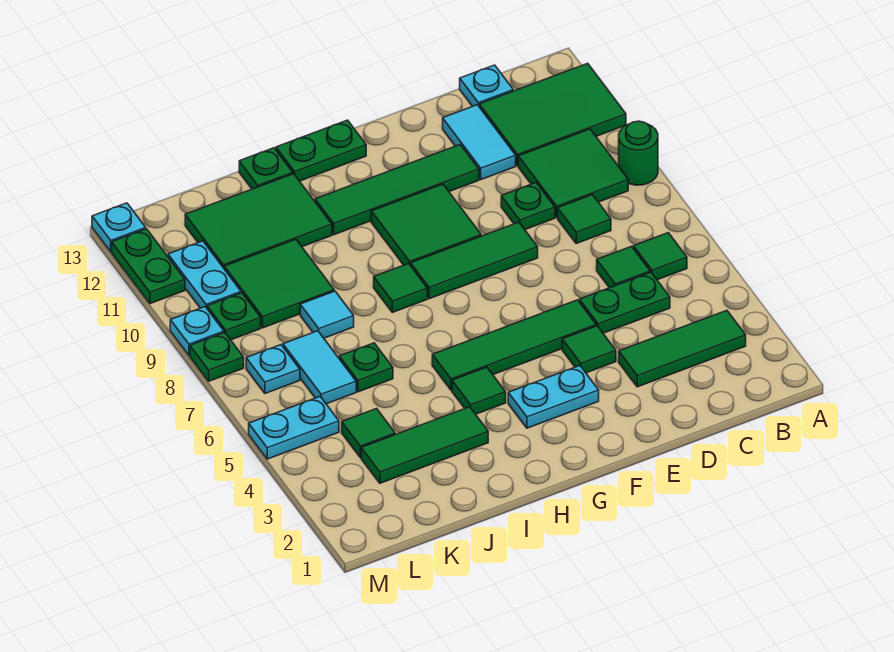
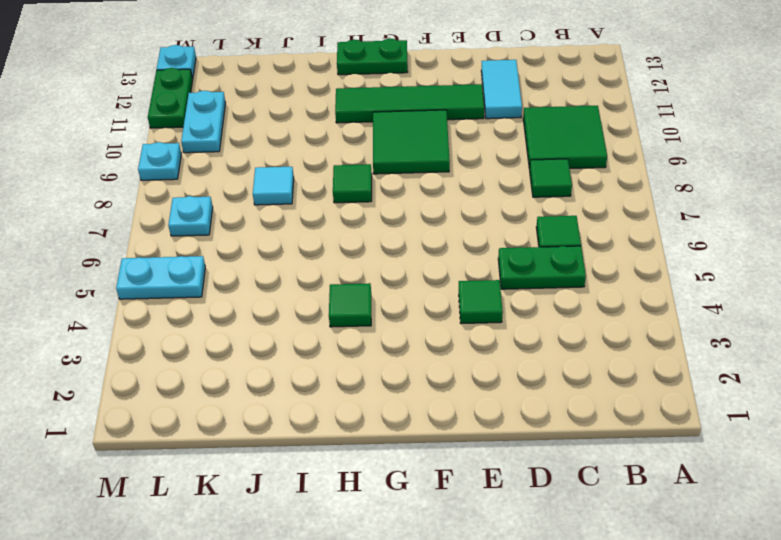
none -> green 1x1 round brick [619,121,658,185]
none -> green 2x3 tile [479,63,626,166]
none -> green 1x3 tile [619,310,746,387]
none -> green 1x1 tile [633,233,687,280]

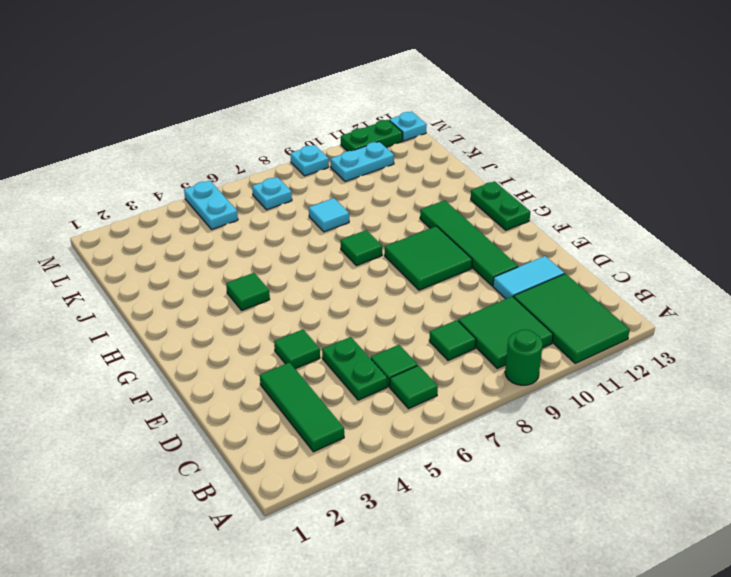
none -> cyan 1x1 plate [460,65,513,106]
none -> green 1x1 plate [501,183,555,229]
none -> green 1x4 tile [432,300,596,390]
none -> green 1x3 tile [410,222,538,299]

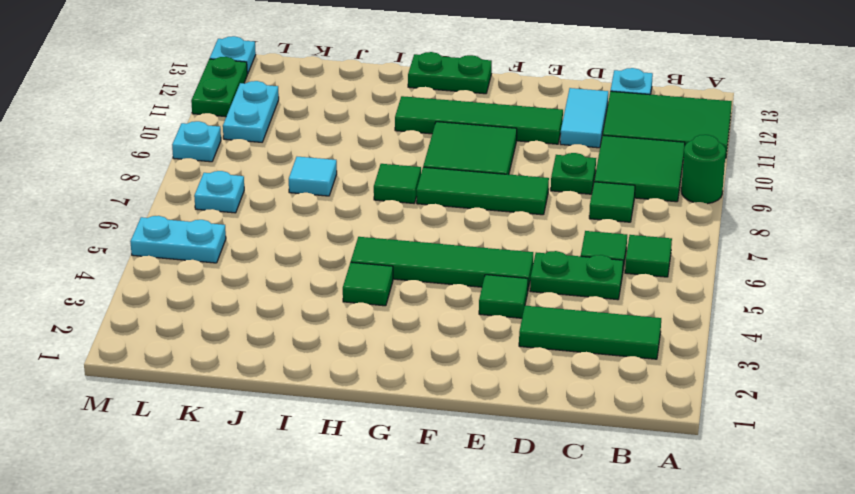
none -> cyan 1x2 plate [508,366,599,428]
none -> green 1x3 tile [361,407,488,483]
none -> green 2x3 tile [185,174,332,268]
none -> green 1x1 plate [239,148,293,189]

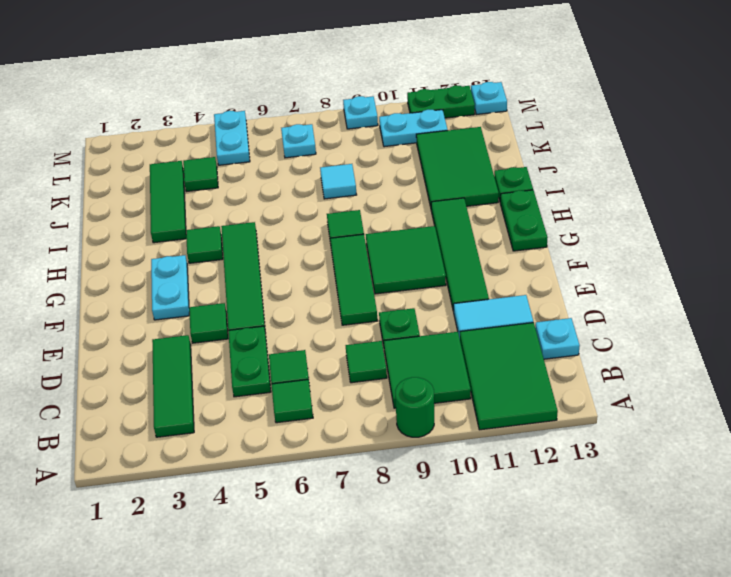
none -> green 1x1 plate [339,343,393,392]
none -> green 2x2 tile [224,239,334,328]
none -> cyan 1x2 tile [283,331,356,404]
none -> green 1x1 plate [207,293,261,340]

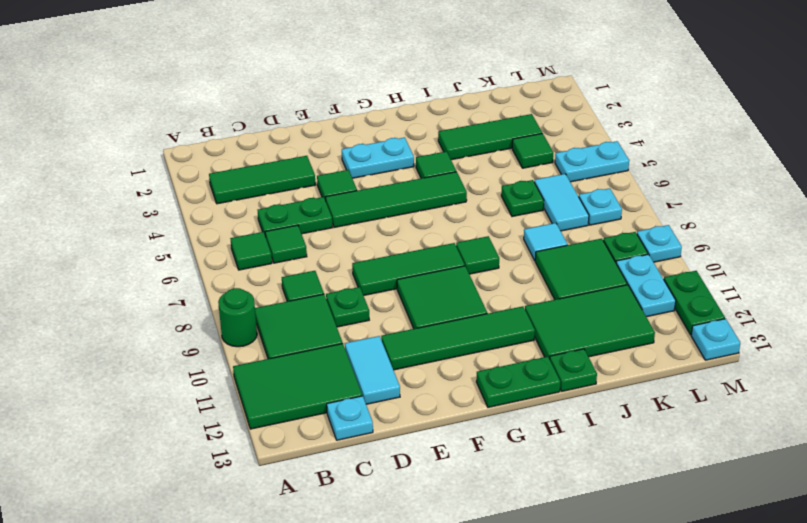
none -> green 1x1 plate [190,332,244,381]

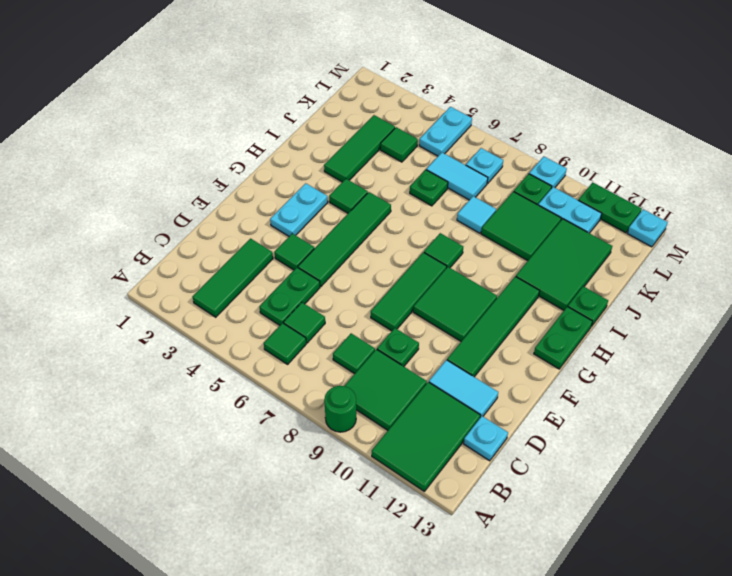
none -> green 1x1 plate [190,332,244,381]

